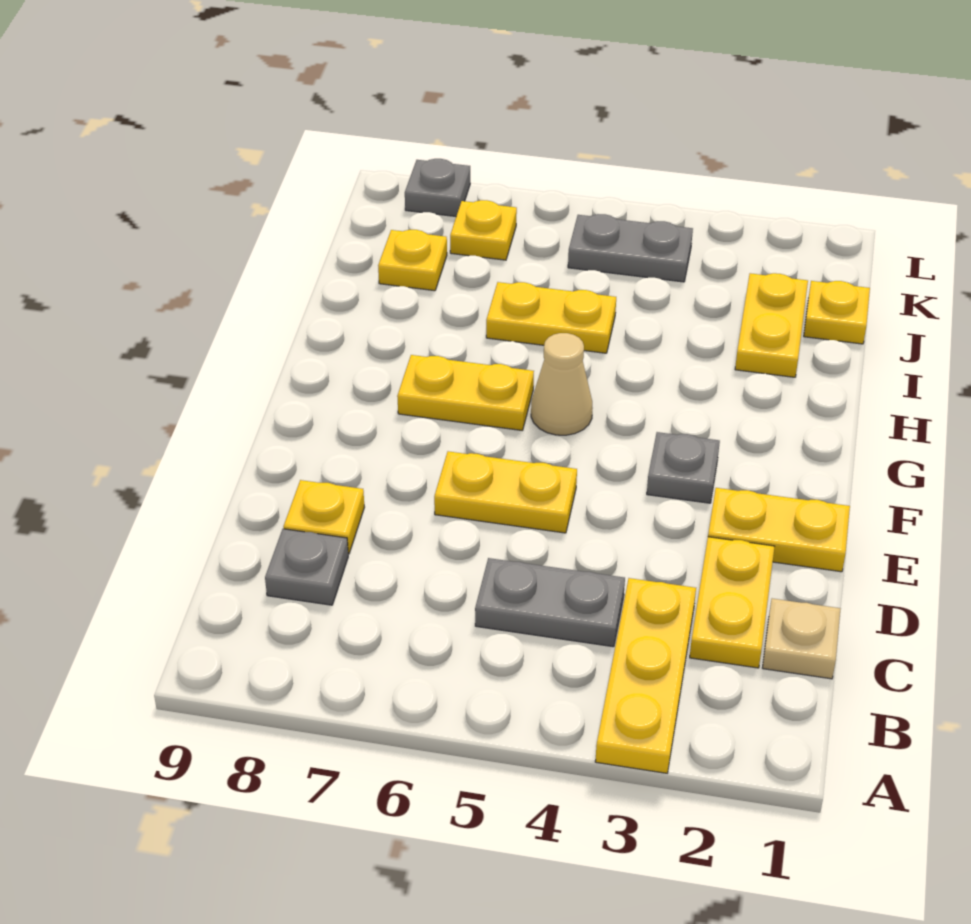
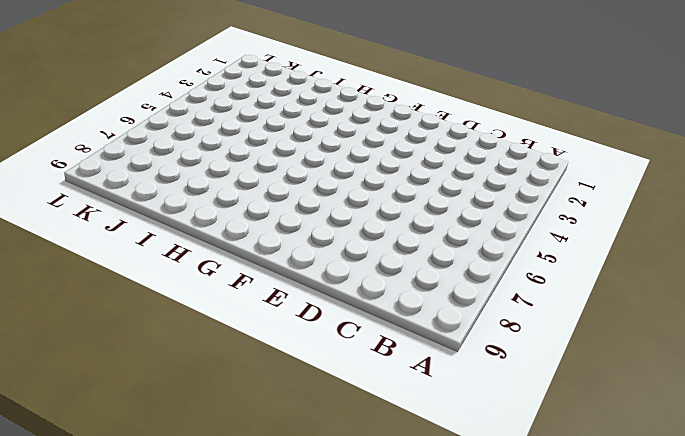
none -> yellow 1x3 plate [595,578,696,773]
none -> tan 1x1 plate [762,599,841,679]
none -> yellow 1x2 plate [690,537,775,668]

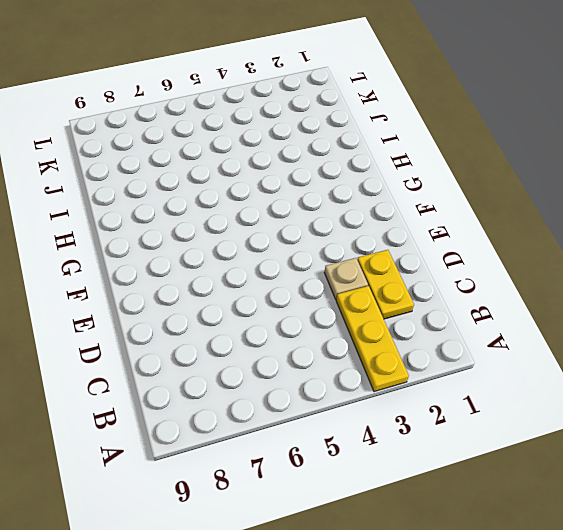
tan 1x1 plate [324,258,368,299] -> tan 1x1 plate moved to [762,599,841,679]
none -> grey 1x2 plate [475,558,625,647]
none -> grey 1x1 plate [265,529,348,605]
none -> yellow 1x1 plate [283,480,364,554]

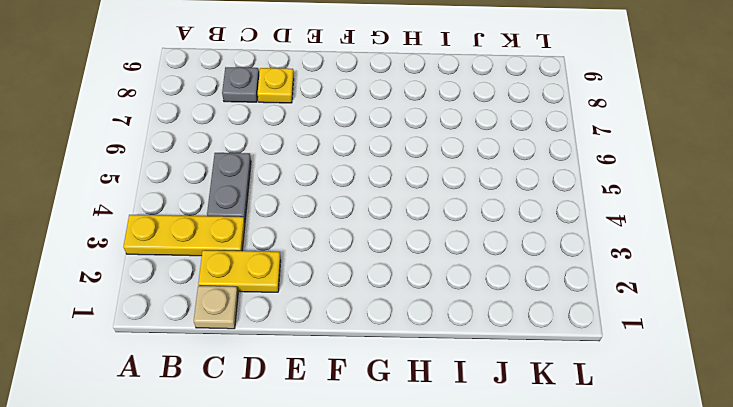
none -> yellow 1x2 plate [708,488,850,572]
none -> yellow 1x2 plate [434,451,577,533]
none -> grey 1x1 plate [647,432,720,503]

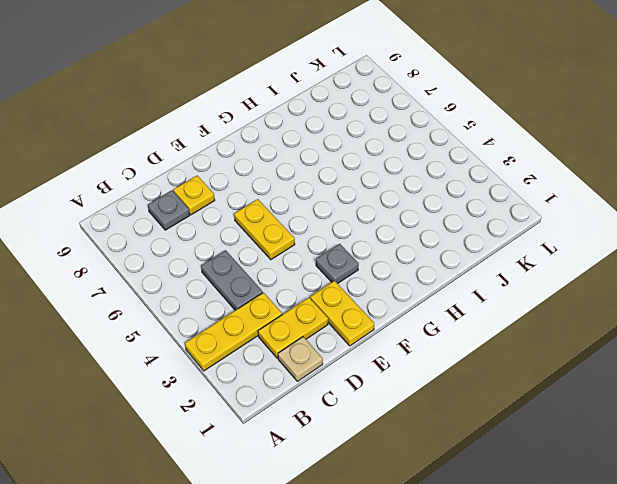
none -> tan 1x1 cone [531,333,593,435]
none -> yellow 1x2 plate [397,355,534,430]
none -> yellow 1x2 plate [735,273,808,377]

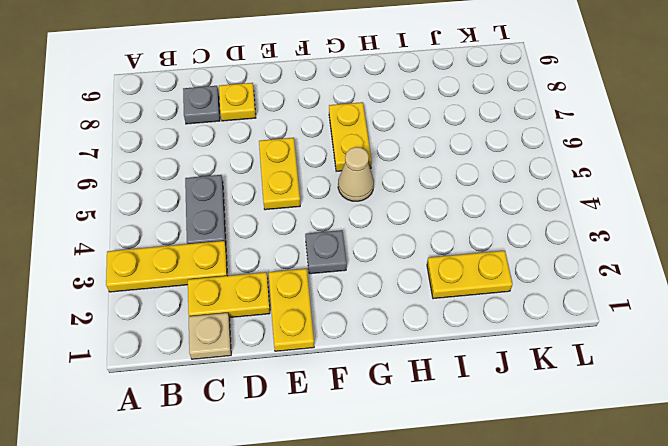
none -> yellow 1x2 plate [486,282,616,353]
none -> yellow 1x1 plate [804,281,870,344]
none -> yellow 1x1 plate [378,230,447,291]

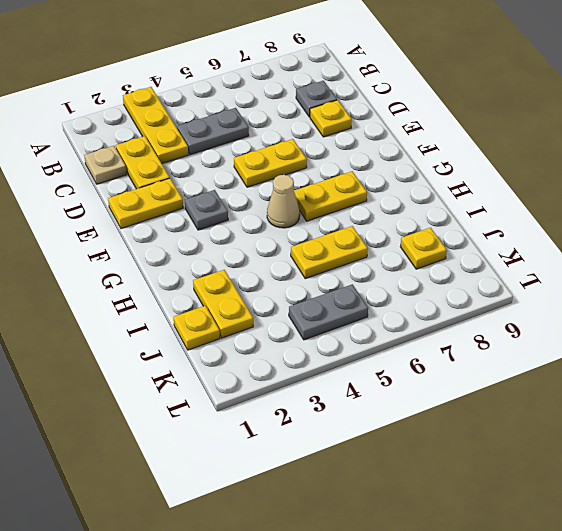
none -> yellow 1x1 plate [450,200,517,260]
none -> grey 1x1 plate [405,159,470,216]

